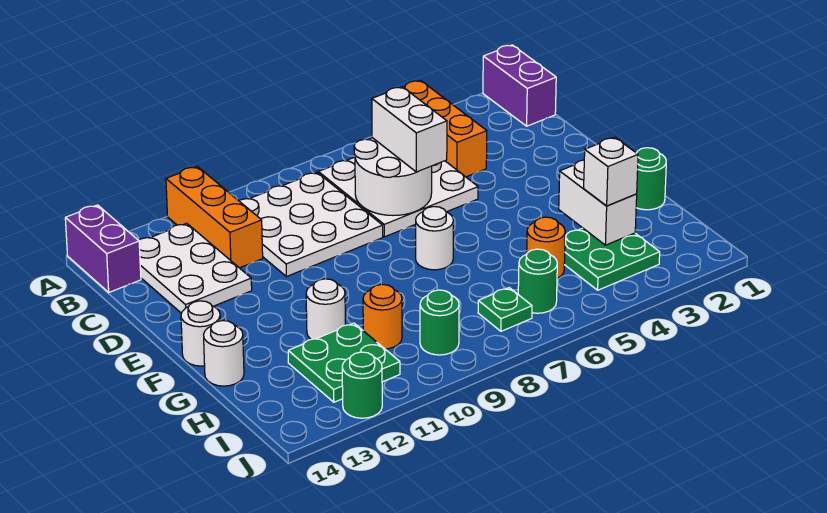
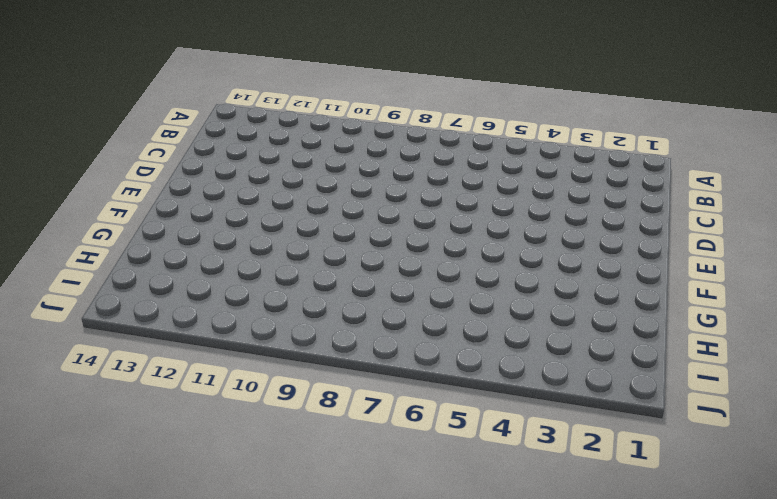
none -> purple 1x2 brick [483,45,556,126]
none -> orange 1x3 brick [403,80,487,177]
none -> orange 1x3 brick [166,166,263,268]

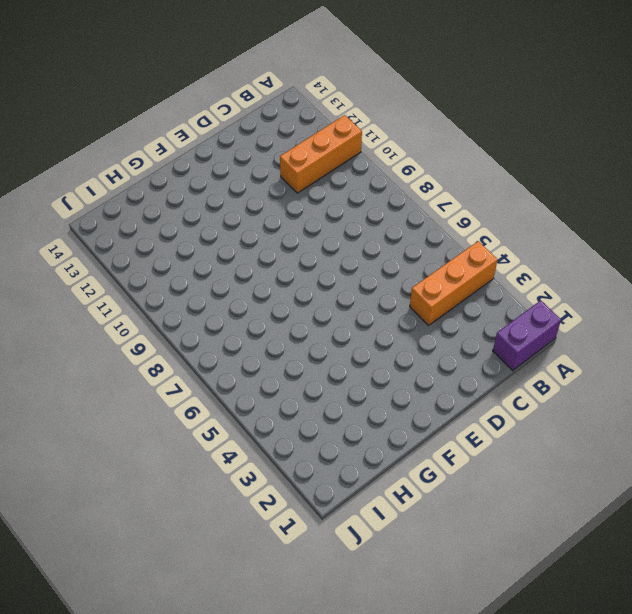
none -> purple 1x2 brick [65,205,141,292]
none -> white 3x3 plate [318,157,478,237]
none -> white 3x3 plate [240,172,383,277]

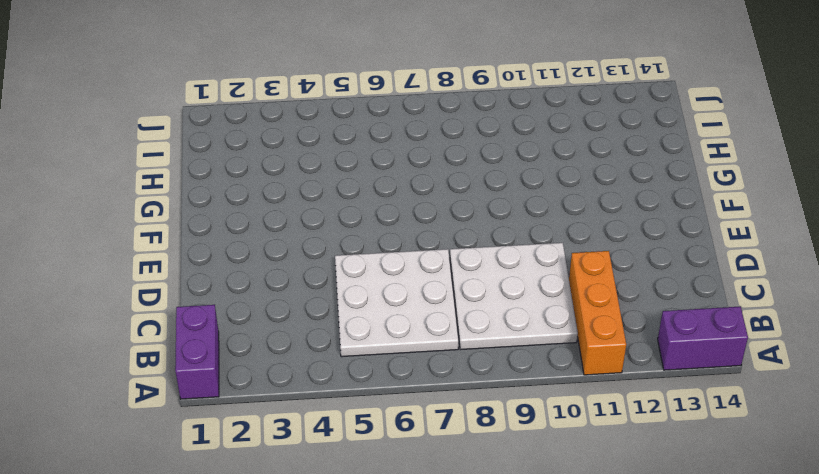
purple 1x2 brick [658,307,748,370] -> purple 1x2 brick turned to [65,205,141,292]
none -> orange 1x3 brick [403,80,487,177]
none -> white 2x3 plate [139,223,252,313]
none -> white 1x1 round brick [416,207,454,270]

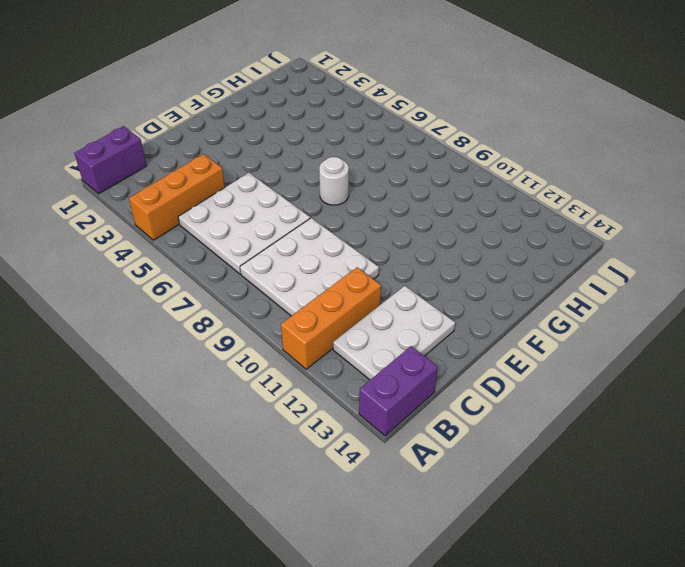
none -> white 1x1 round brick [181,301,220,366]
none -> green 1x1 round brick [636,148,666,210]
none -> white 1x1 round brick [306,279,345,339]

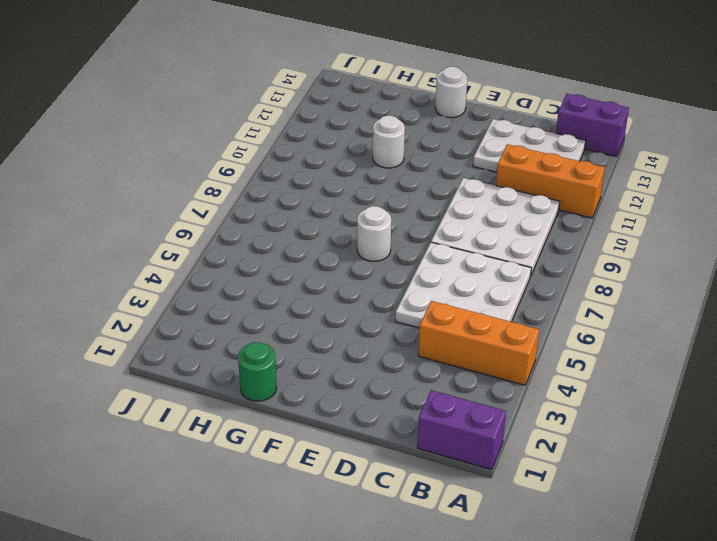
none -> white 1x1 round brick [204,321,244,386]
none -> green 2x2 plate [564,228,660,290]
none -> orange 1x1 round brick [527,217,565,278]

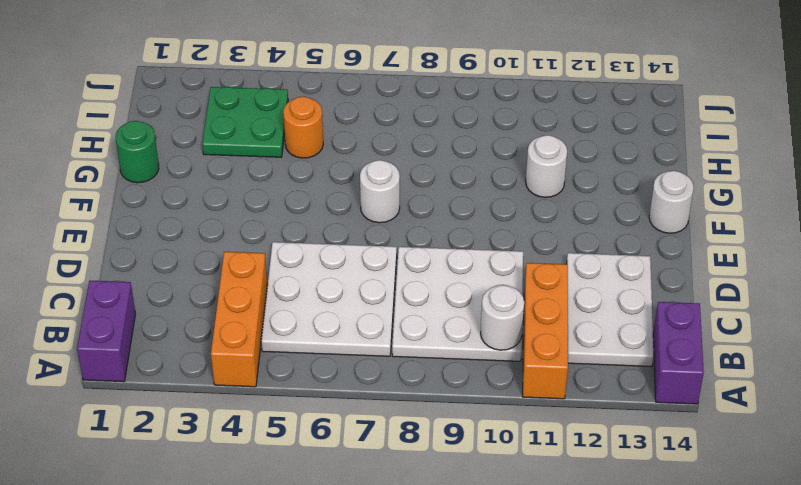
white 1x1 round brick [481,285,524,350] -> white 1x1 round brick moved to [204,321,244,386]
none -> orange 1x1 round brick [363,284,402,349]
none -> green 2x2 plate [288,323,400,402]
none -> green 1x1 round brick [518,249,557,313]

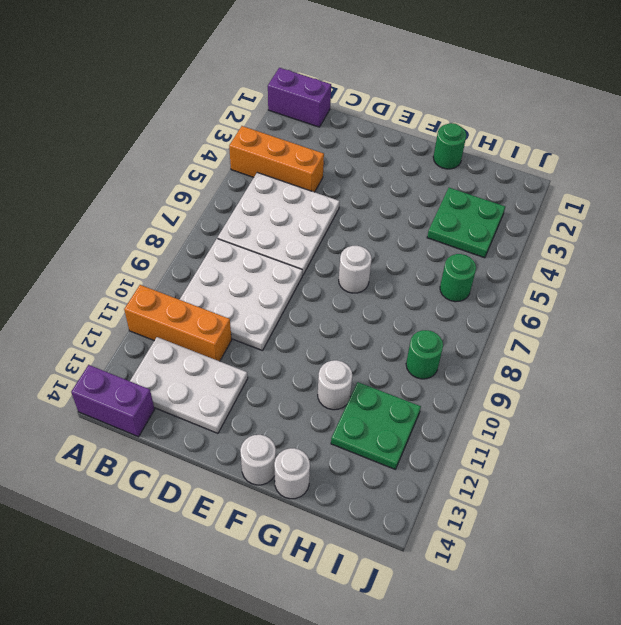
none -> orange 1x1 round brick [527,217,565,278]
none -> orange 1x1 round brick [363,284,402,349]
none -> green 1x1 plate [478,288,532,331]

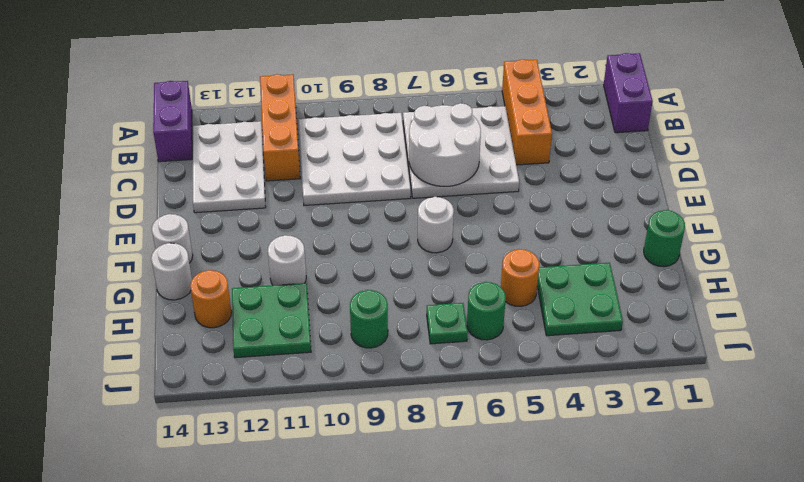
orange 1x1 round brick [190,270,231,328] -> orange 1x1 round brick moved to [363,284,402,349]
none -> green 1x1 round brick [342,352,382,418]
none -> white 1x2 brick [559,160,637,245]
none -> white 1x2 brick [372,87,447,172]

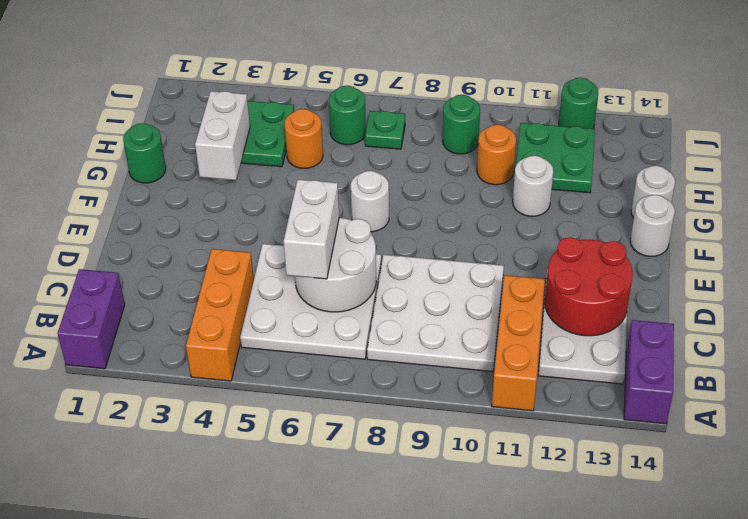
red 2x2 round brick [544,237,633,336] -> none
none -> white 1x1 brick [584,137,638,206]

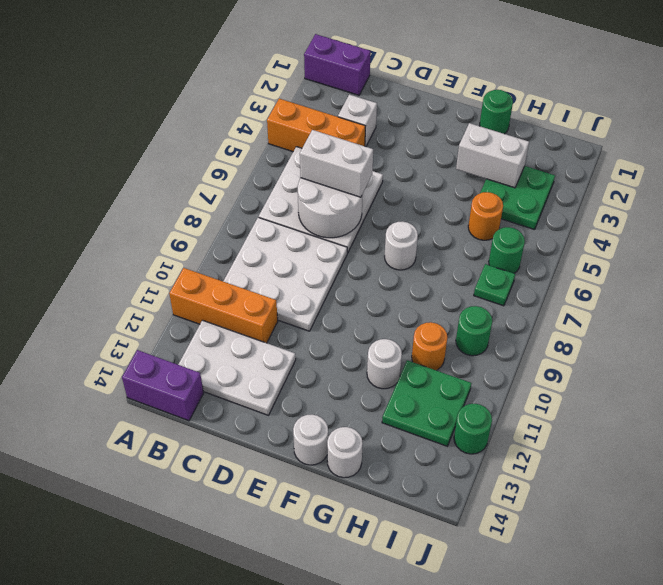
white 1x1 brick [338,94,377,147] -> white 1x1 brick moved to [584,137,638,206]

